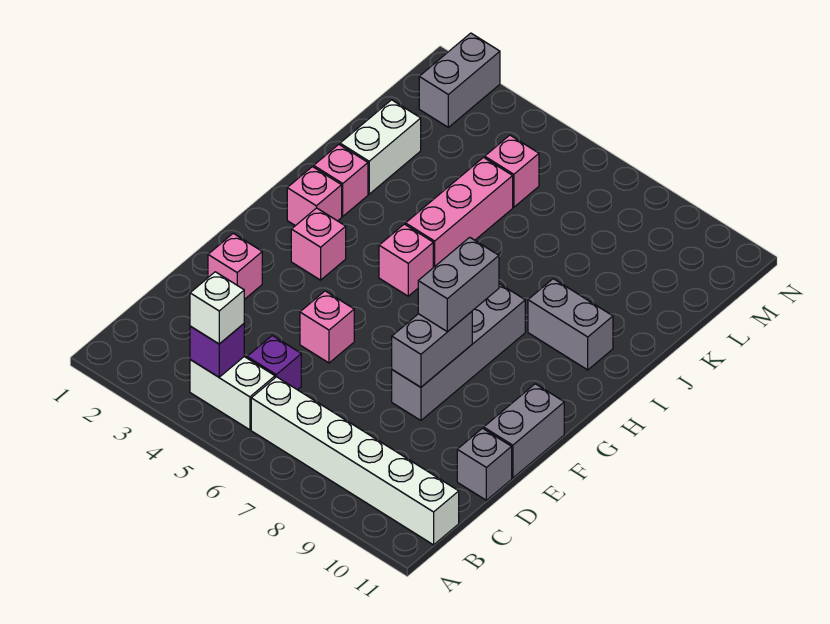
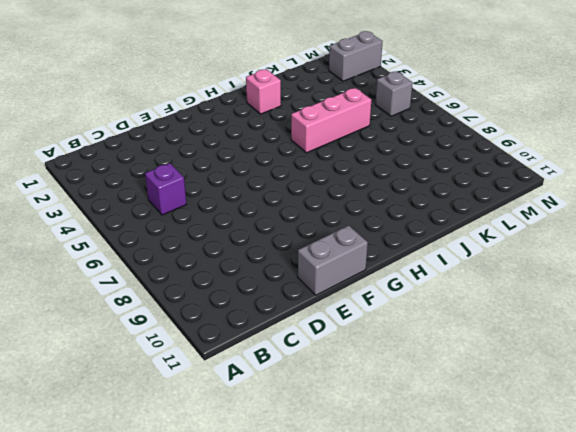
grey 1x1 brick [375,71,413,116] -> grey 1x1 brick moved to [457,428,512,500]
none -> white 1x2 brick [190,357,275,430]
none -> white 1x6 brick [251,377,459,545]
none -> pink 1x1 brick [208,233,262,300]

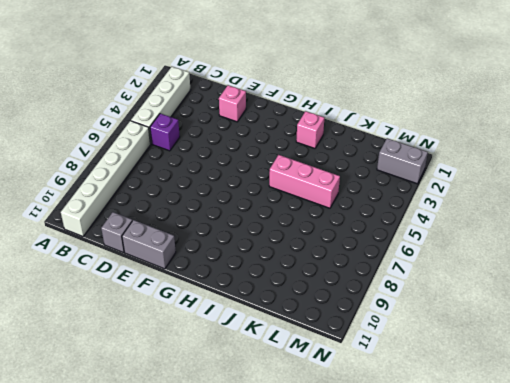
white 1x4 brick [131,67,190,144] -> white 1x2 brick [190,357,275,430]
none -> pink 1x1 brick [300,291,354,363]
none -> grey 1x4 brick [392,284,525,420]
none -> pink 1x1 brick [291,208,346,280]

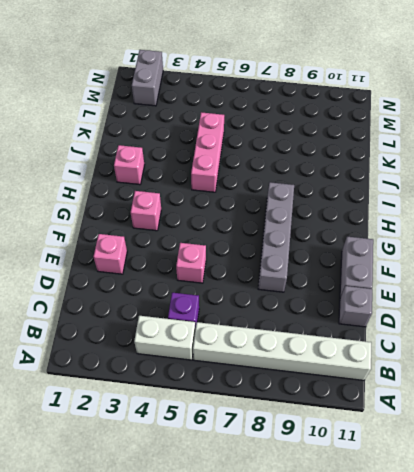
none -> pink 1x1 brick [287,167,342,226]
none -> pink 1x1 brick [379,224,433,296]
none -> grey 1x2 brick [528,279,613,370]

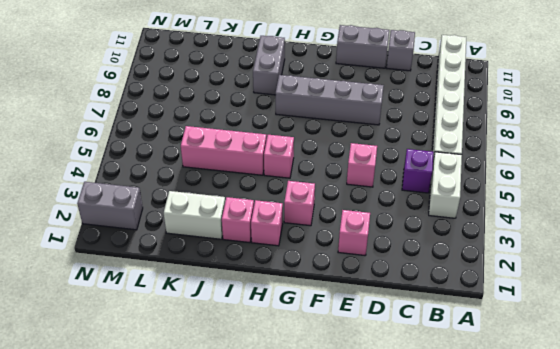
none -> pink 1x1 brick [485,135,539,207]
none -> purple 1x1 brick [190,324,244,377]
none -> grey 1x2 brick [392,312,472,387]

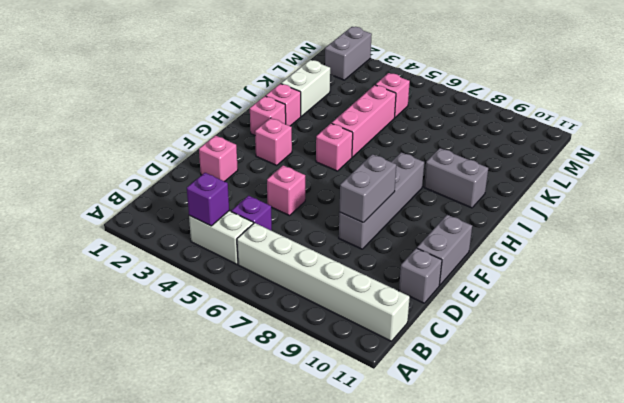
none -> white 1x1 brick [190,272,244,344]
none -> grey 1x2 brick [418,237,499,332]

